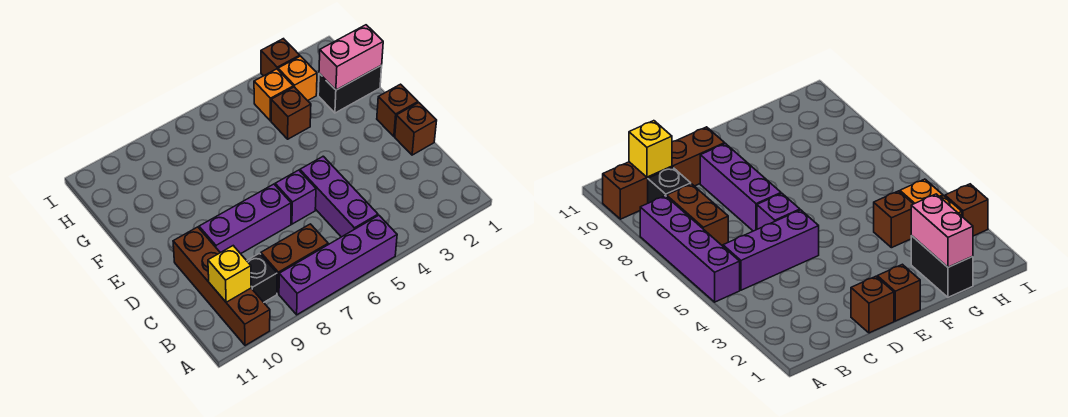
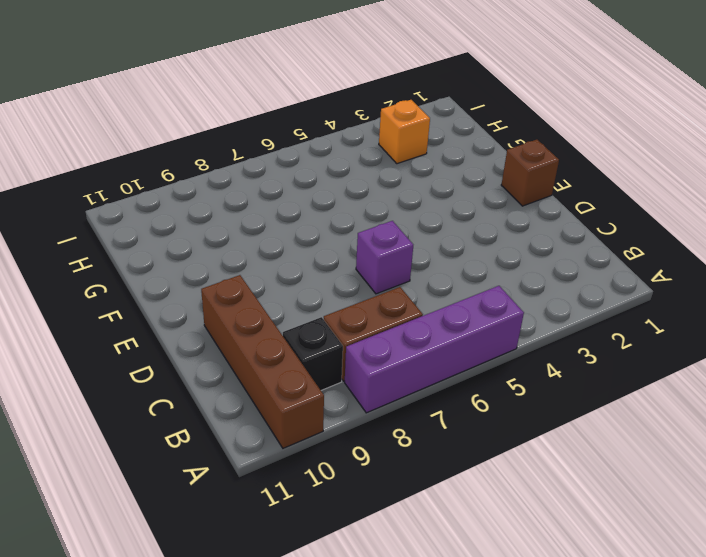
none -> purple 1x3 brick [300,156,378,237]
none -> brown 1x1 brick [395,103,437,155]
none -> purple 1x3 brick [199,184,291,254]

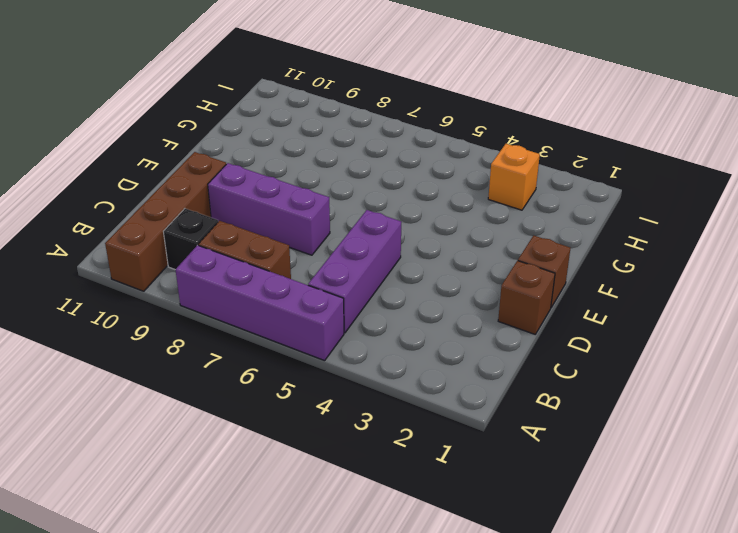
none -> purple 1x1 brick [275,170,316,224]
none -> black 1x2 brick [318,65,382,113]
none -> brown 1x1 brick [271,87,311,139]

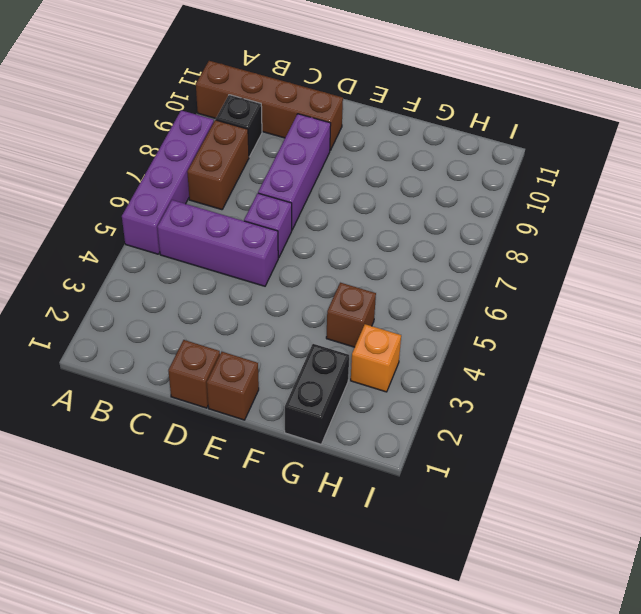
none -> orange 1x1 brick [254,69,293,121]
none -> brown 1x1 brick [261,39,300,76]
none -> yellow 1x1 brick [208,246,251,302]

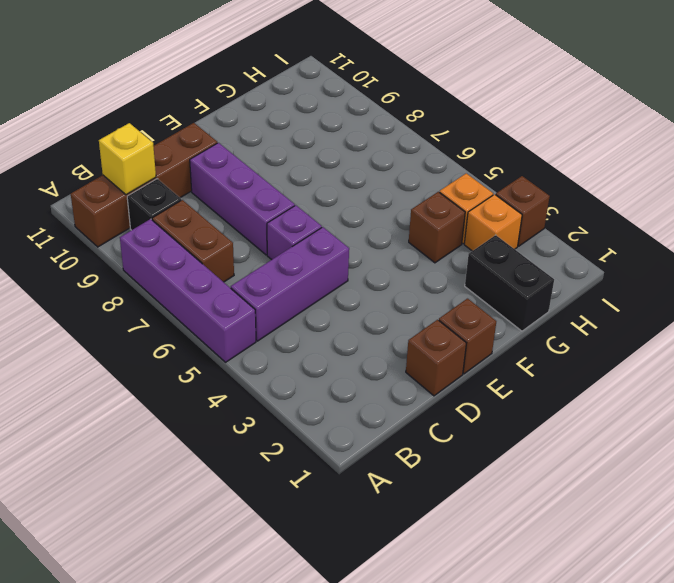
none -> pink 1x2 brick [319,25,383,90]

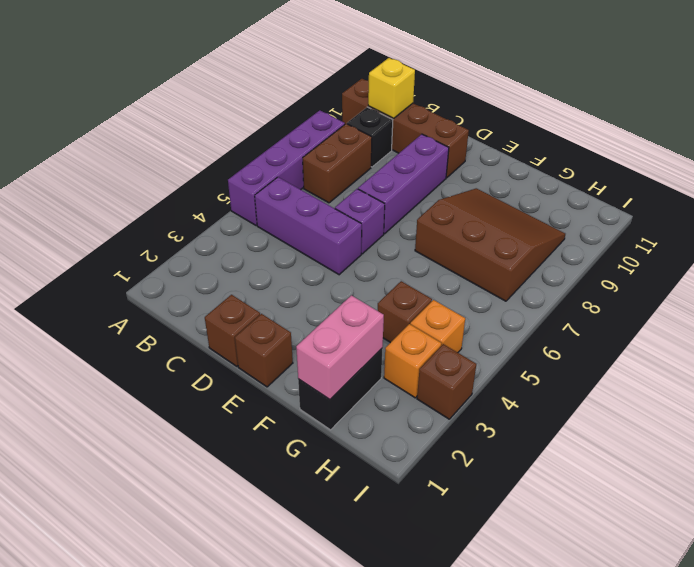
brown 3x3 slope [415,188,565,301] -> none

